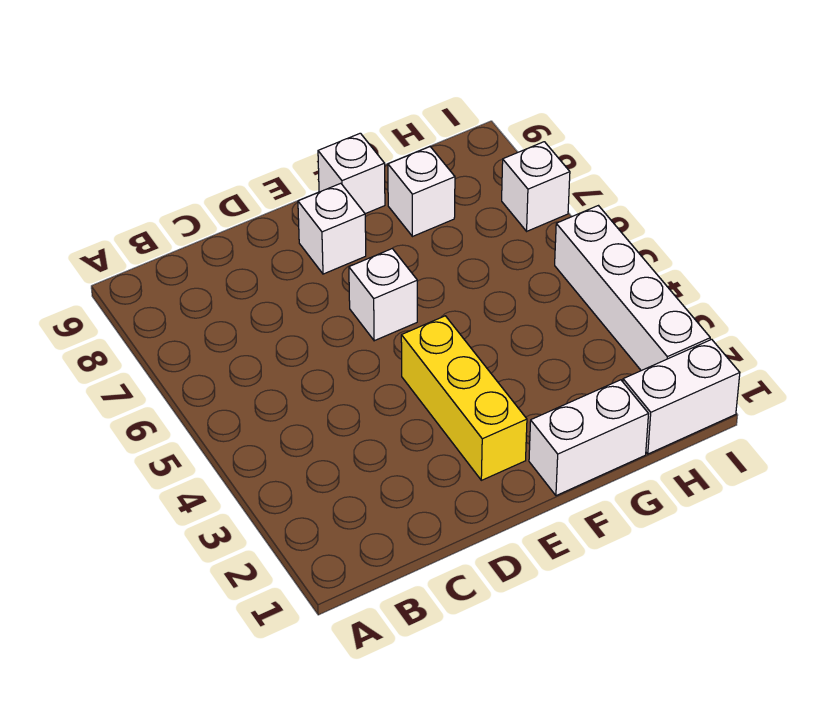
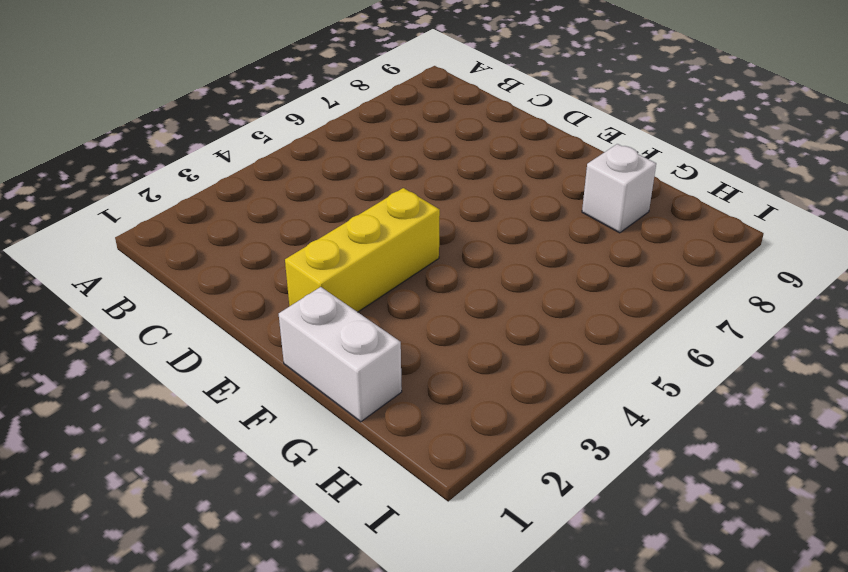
none -> white 1x1 brick [349,249,417,341]
none -> white 1x1 brick [298,183,366,274]

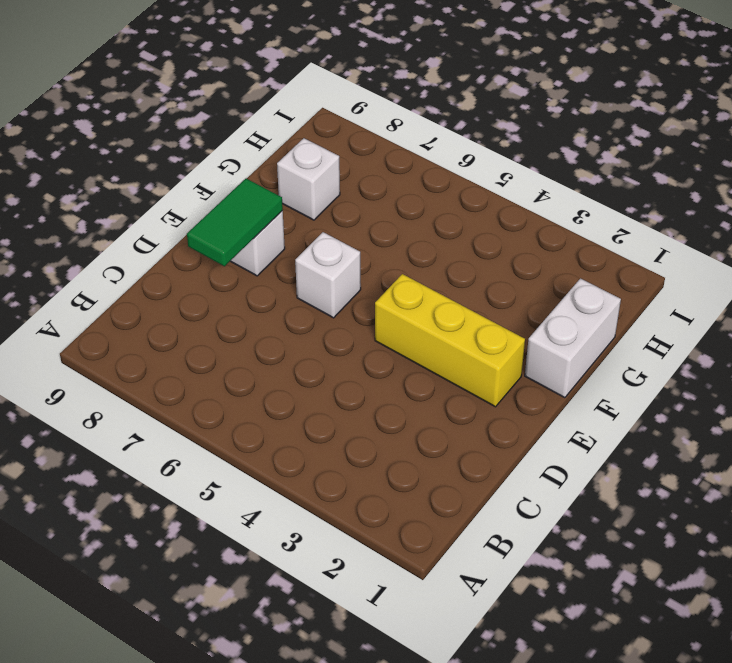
green 1x2 tile [187,179,283,266] -> none
none -> white 1x1 brick [318,133,385,214]
none -> white 1x2 brick [623,339,740,454]

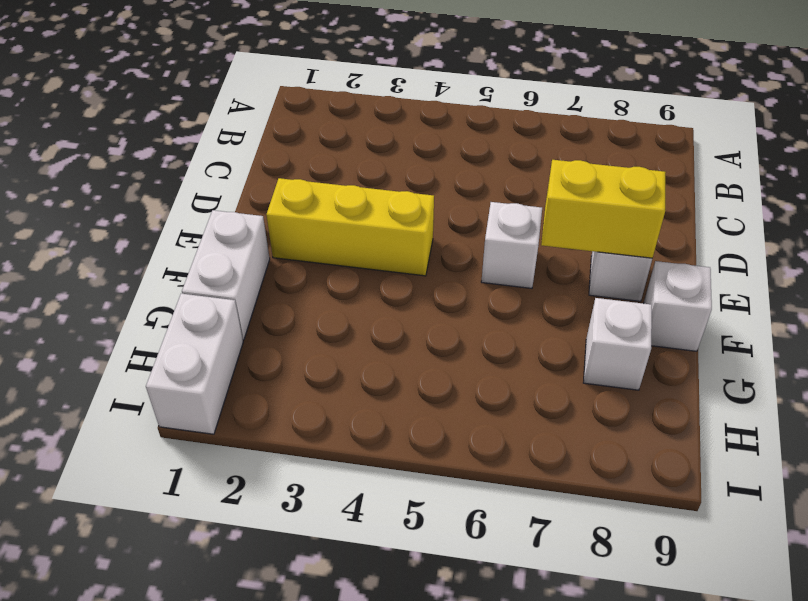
yellow 1x2 brick [541,160,666,258] -> none
none -> white 1x4 brick [555,206,710,371]
none -> white 1x1 brick [502,142,570,231]

